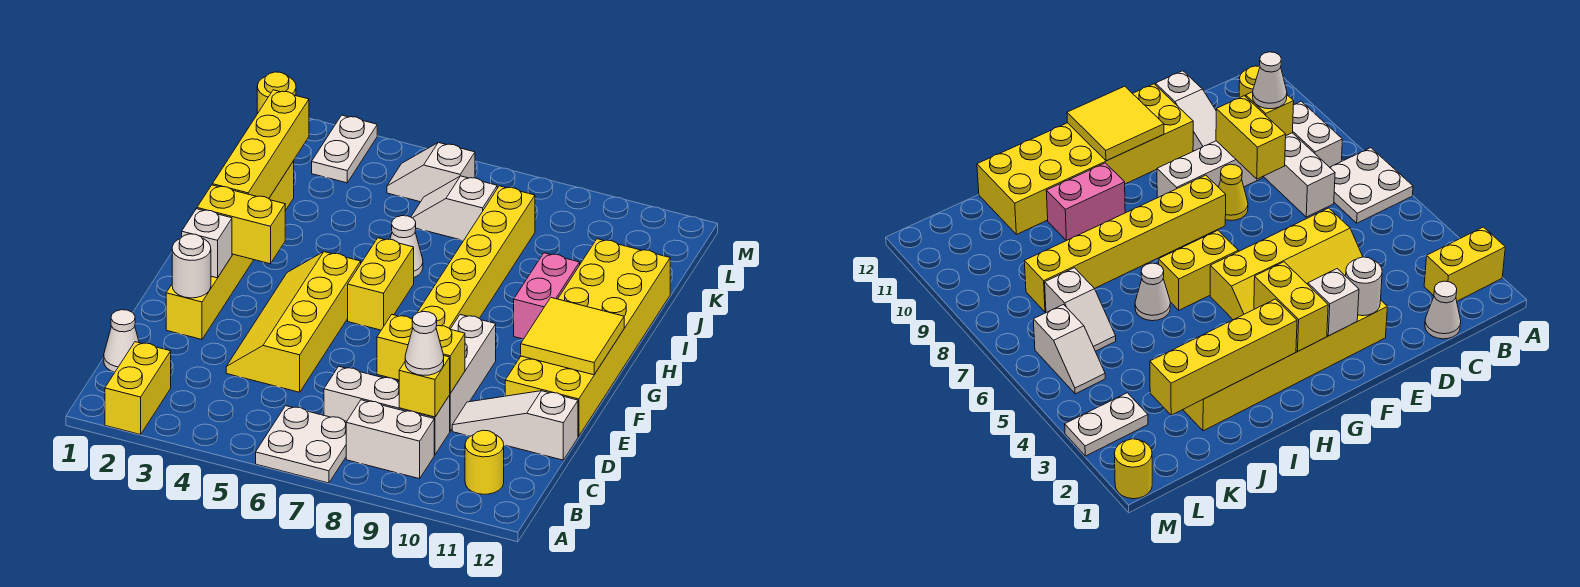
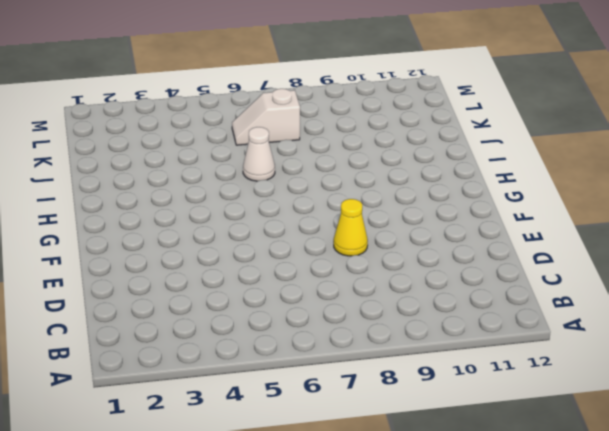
none -> yellow 1x2 brick [105,342,171,435]
none -> white 2x2 plate [256,406,347,483]
none -> white 1x2 brick [346,400,434,479]

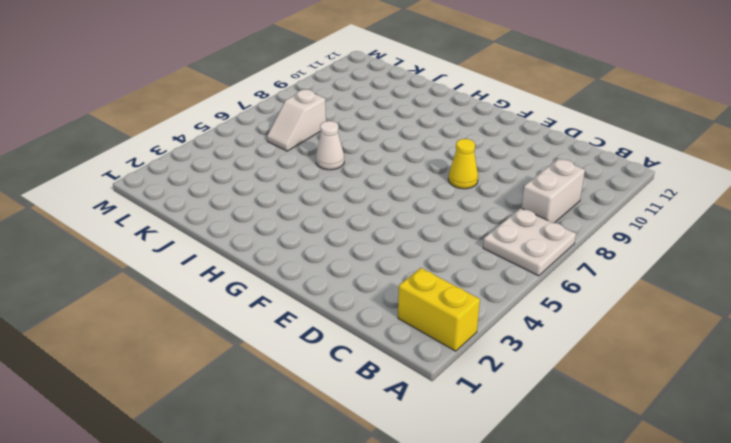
none -> yellow 1x1 round brick [465,430,504,494]
none -> white 1x1 cone [104,310,139,372]
none -> white 1x3 brick [324,367,450,455]

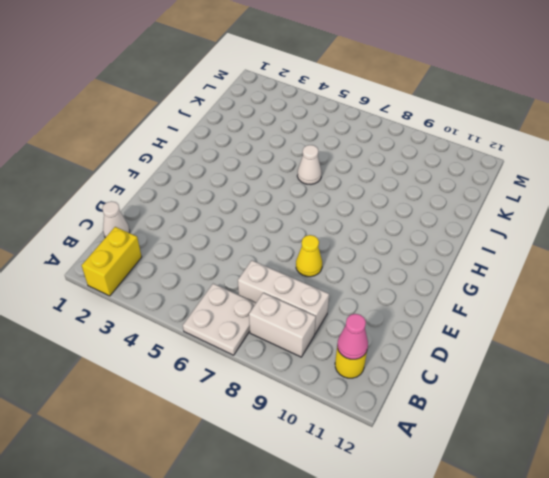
pink 1x1 cone [337,314,368,359] -> none
none -> yellow 2x4 slope [226,252,361,392]
none -> white 1x3 brick [450,315,496,431]
none -> white 1x3 slope [452,391,578,460]

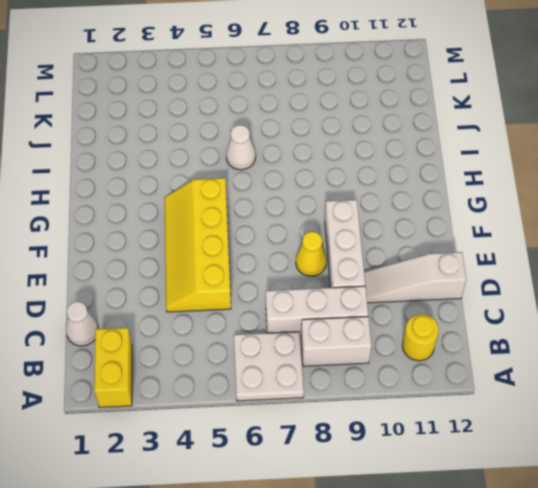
none -> yellow 1x6 brick [166,161,294,339]
none -> yellow 2x6 brick [505,239,670,436]
none -> yellow 1x6 brick [417,186,535,329]

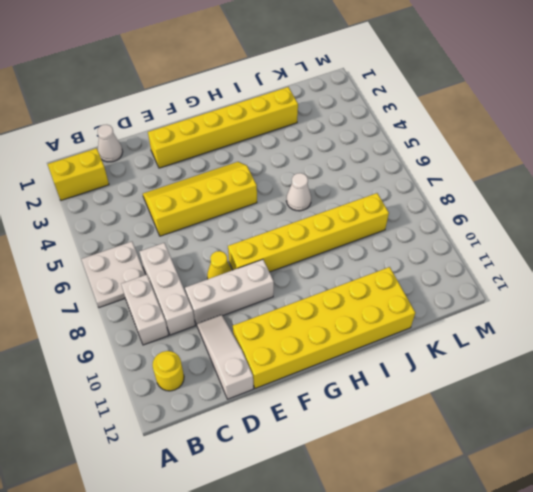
none -> yellow 1x2 brick [348,238,414,330]
none -> pink 1x2 brick [514,253,580,339]
none -> white 1x2 slope [411,176,497,241]

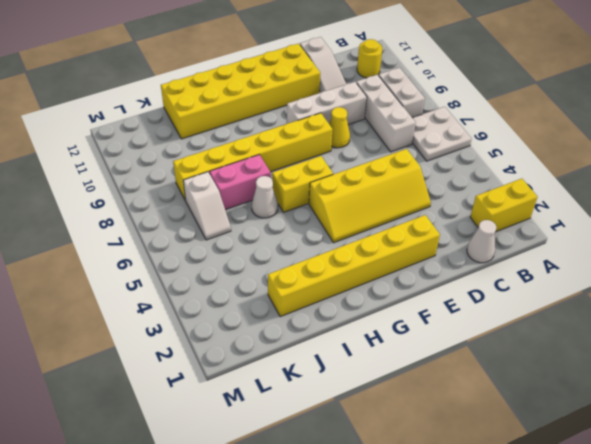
pink 1x2 brick [210,155,271,210] -> pink 1x2 brick moved to [514,253,580,339]
none -> white 1x2 plate [312,115,377,183]
none -> white 1x2 slope [387,143,475,202]
none -> yellow 1x1 round brick [257,72,296,114]

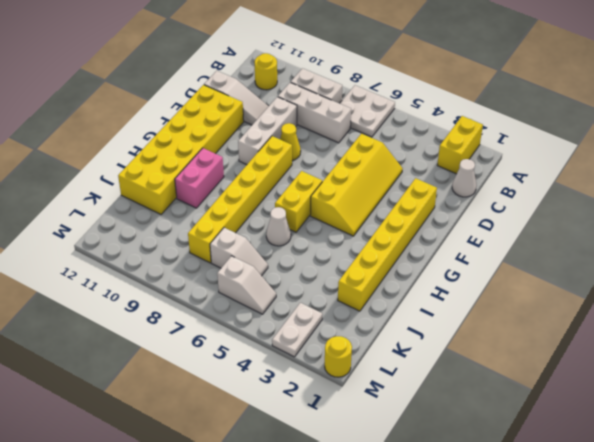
none -> yellow 1x1 brick [399,356,450,417]
none -> yellow 1x2 brick [377,315,465,393]
none -> white 1x1 round brick [172,234,211,298]

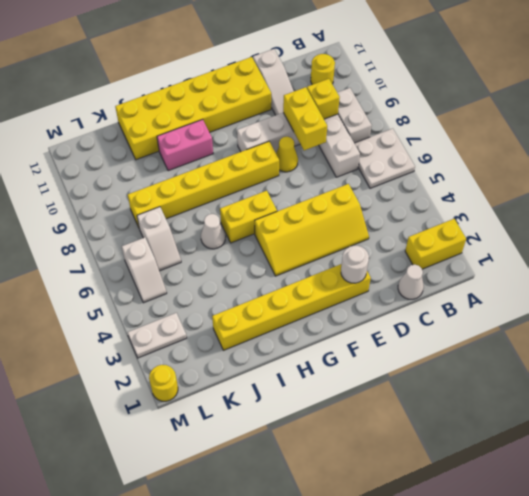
none -> white 1x1 brick [182,209,232,278]
none -> yellow 2x2 tile [521,298,624,375]
none -> yellow 1x2 brick [197,185,285,264]

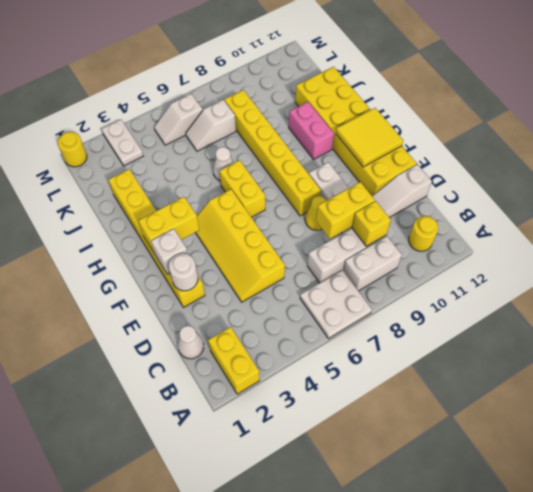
none -> yellow 1x4 brick [212,90,309,199]
none -> white 1x1 cone [405,312,444,375]

